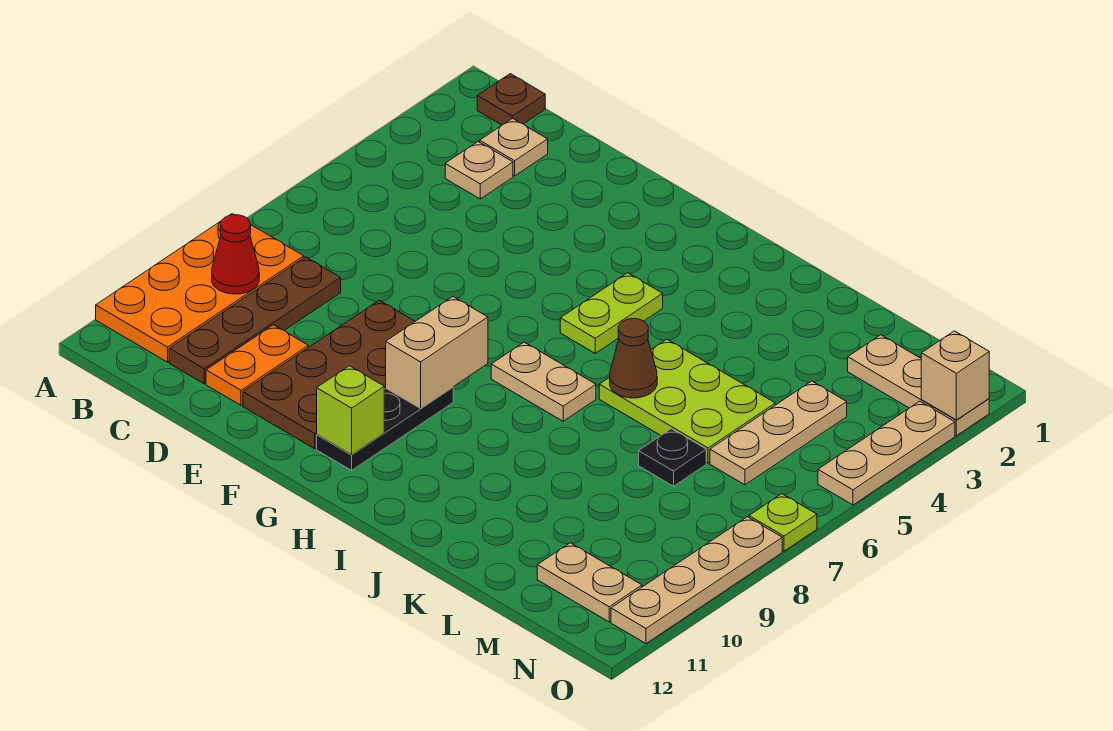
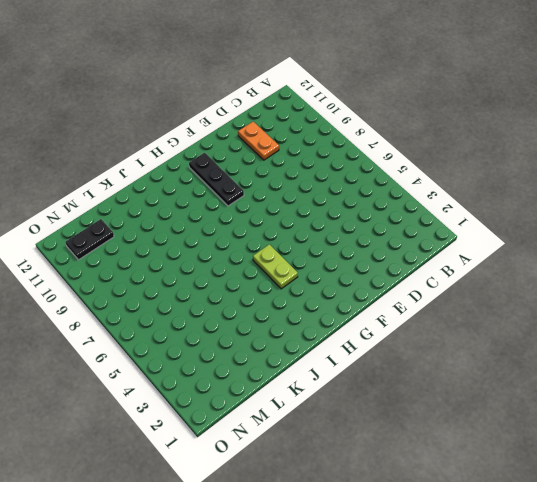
black 1x2 plate [66,219,114,260] -> tan 1x2 plate [537,543,642,622]
none -> orange 2x4 plate [96,214,304,362]
none -> brown 1x1 plate [477,74,545,125]
none -> tan 1x1 plate [480,118,548,176]

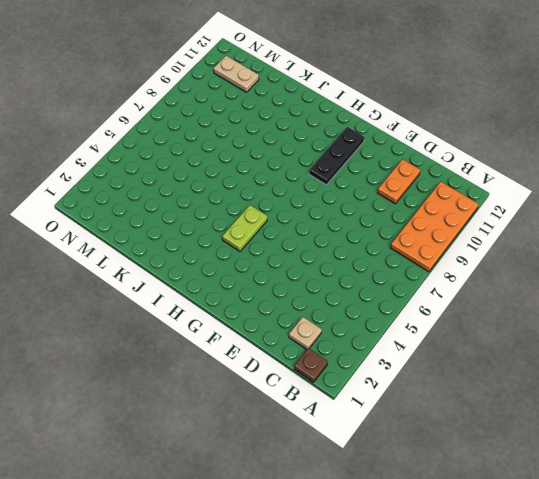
none -> tan 1x1 plate [445,142,513,199]
none -> brown 1x4 plate [169,257,341,384]
none -> brown 2x4 plate [243,300,415,449]

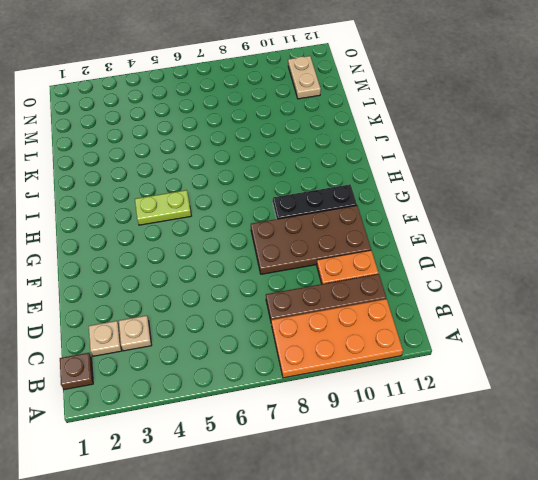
none -> tan 1x2 plate [491,342,596,421]
none -> lime 2x3 plate [599,339,775,463]
none -> black 1x1 plate [639,429,706,486]

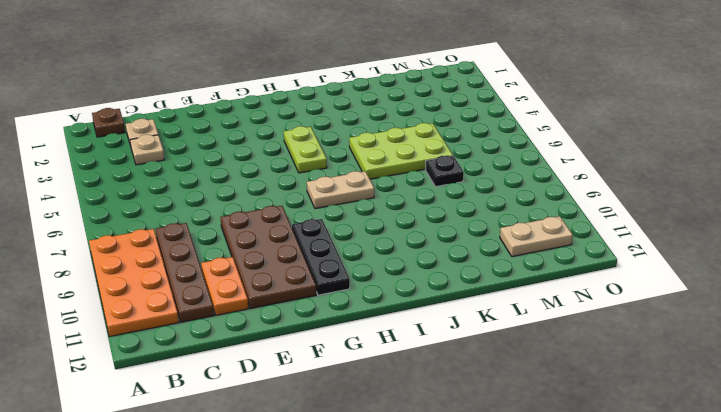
none -> tan 1x3 plate [848,335,989,436]
none -> tan 1x3 plate [710,381,847,485]
none -> tan 1x3 plate [818,401,955,505]

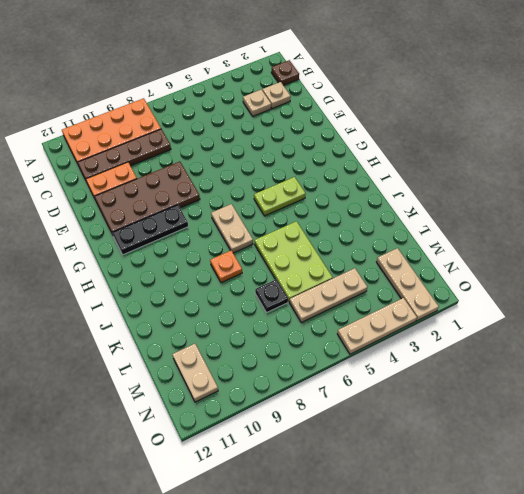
orange 1x1 plate [210,250,242,283] -> none
none -> lime 1x1 plate [749,494,817,551]
none -> tan 1x4 plate [611,517,782,644]
none -> red 1x1 cone [212,215,259,294]

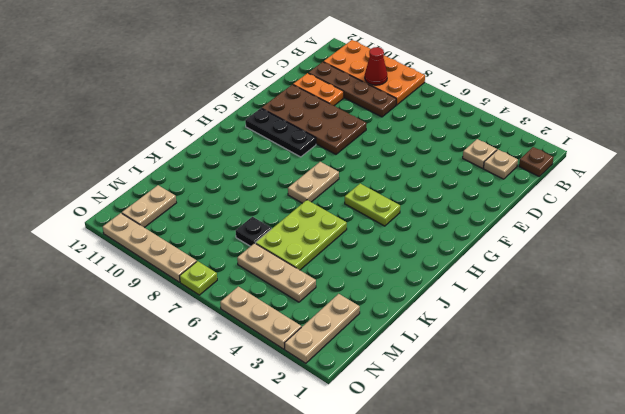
none -> tan 1x2 brick [386,297,488,408]
none -> lime 1x1 brick [317,366,384,455]
none -> brown 1x1 cone [610,319,657,398]

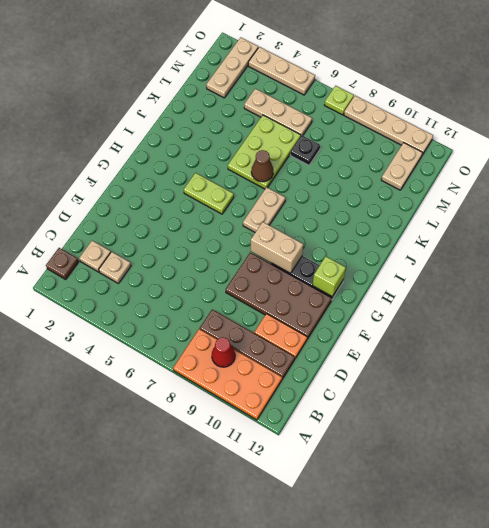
none -> tan 1x1 brick [921,331,989,420]

